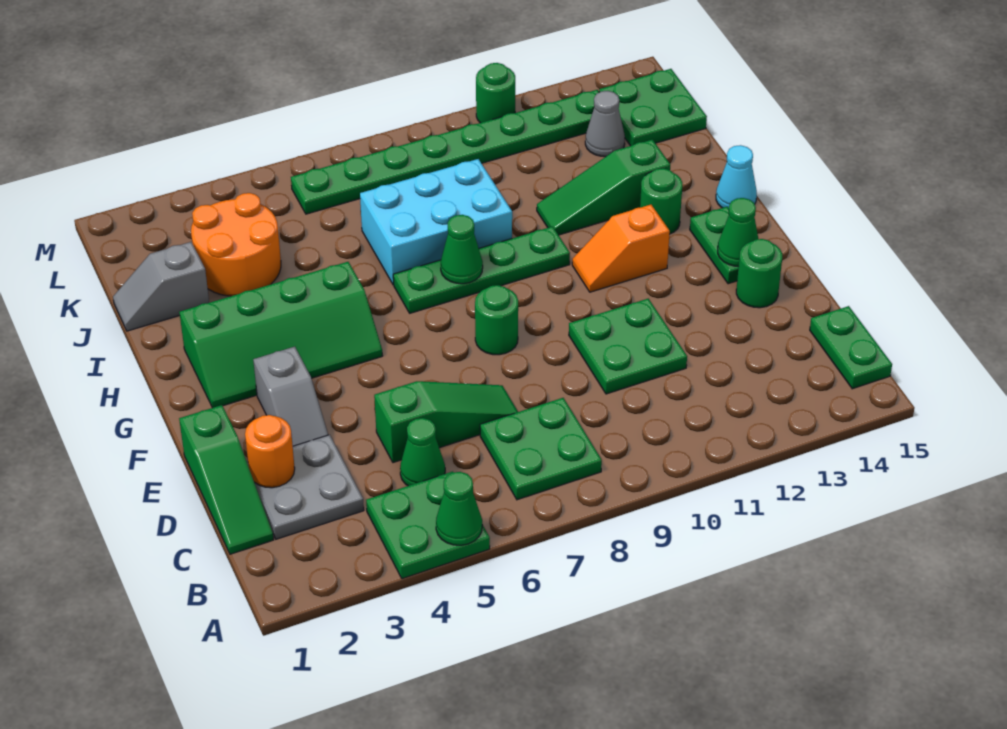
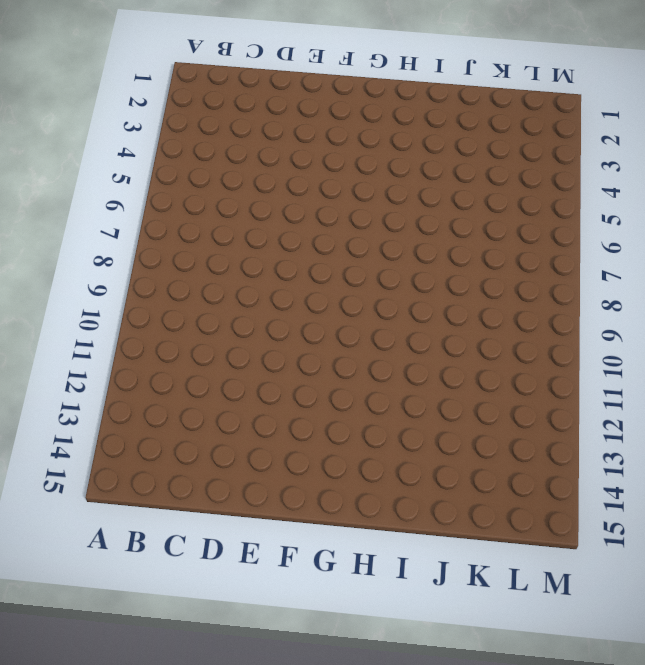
none -> green 2x2 plate [366,471,490,579]
none -> green 2x2 plate [480,398,602,500]
none -> green 1x2 plate [810,306,892,389]

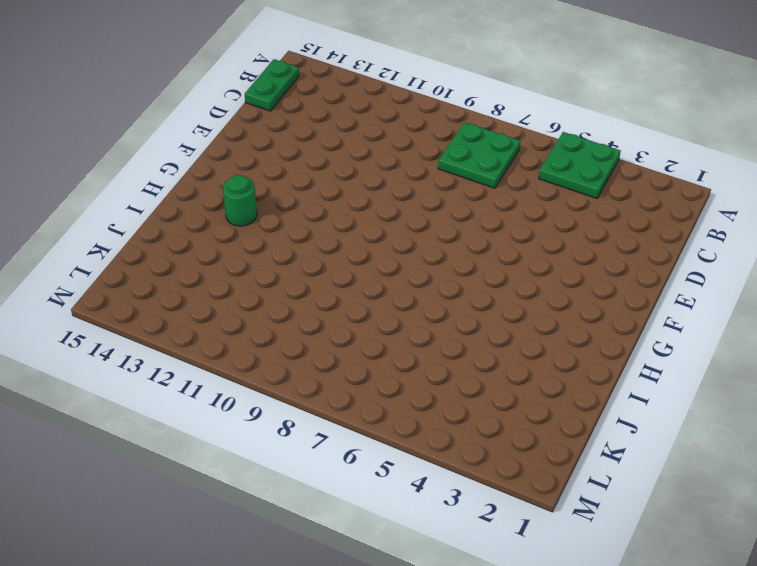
none -> green 1x3 slope [179,405,274,554]
none -> grey 2x2 plate [247,435,364,539]
none -> green 1x1 cone [400,418,445,486]

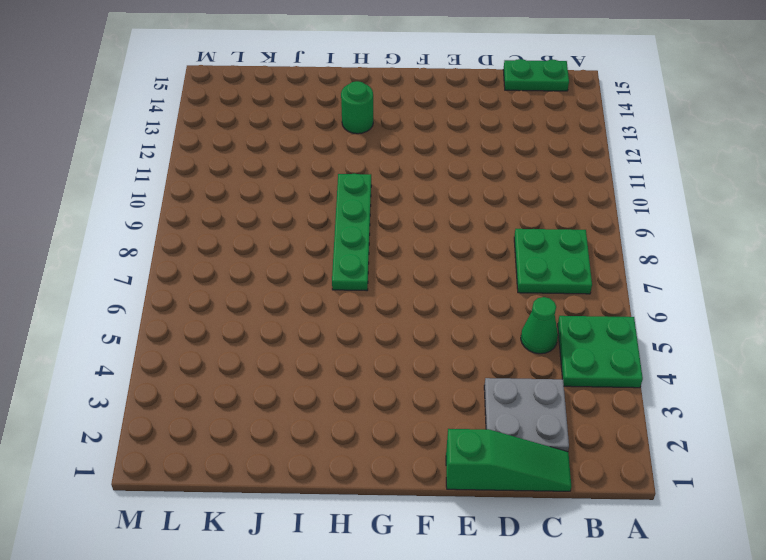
none -> green 1x3 slope [374,381,518,463]
none -> green 2x2 plate [569,299,687,394]
none -> grey 1x2 slope [253,347,328,446]

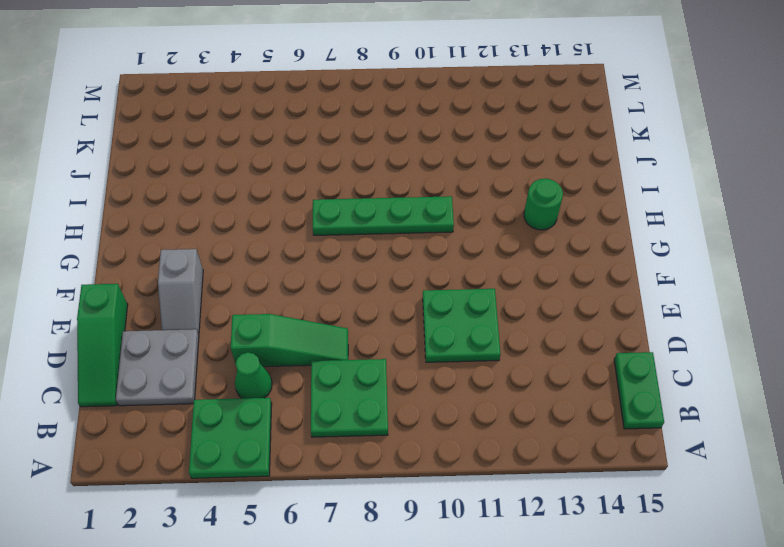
none -> green 1x1 round brick [736,239,782,308]
none -> green 1x1 round brick [475,285,518,355]
none -> green 1x2 plate [690,207,739,284]

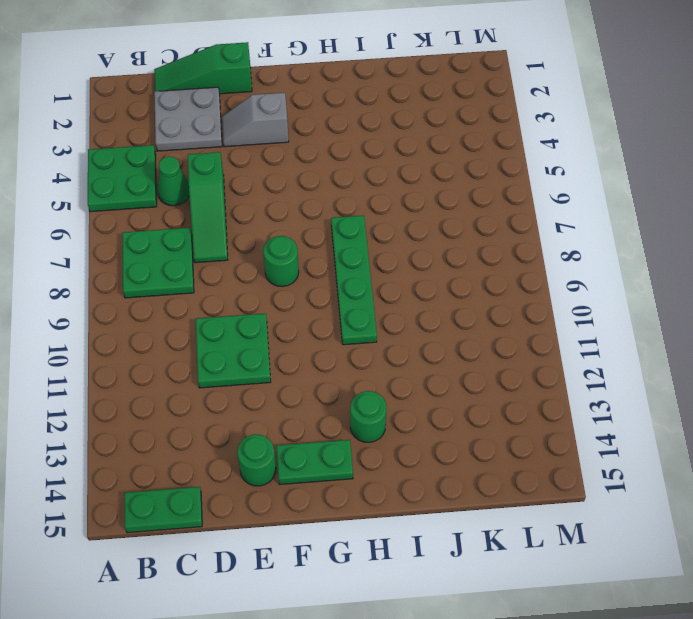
none -> green 2x4 slope [179,262,383,408]
none -> orange 1x2 slope [572,205,670,292]
none -> cyan 1x1 cone [716,145,757,208]

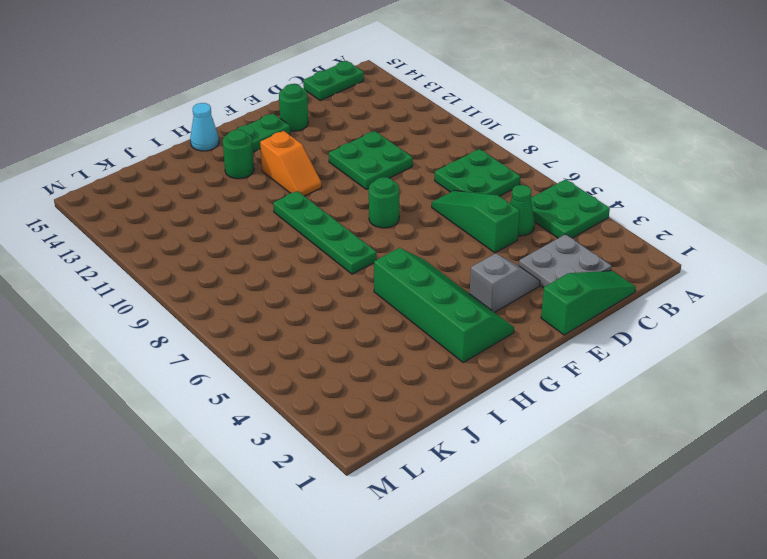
none -> cyan 2x3 brick [360,159,512,285]
none -> green 1x3 slope [537,140,670,235]
none -> grey 1x2 slope [113,242,209,331]

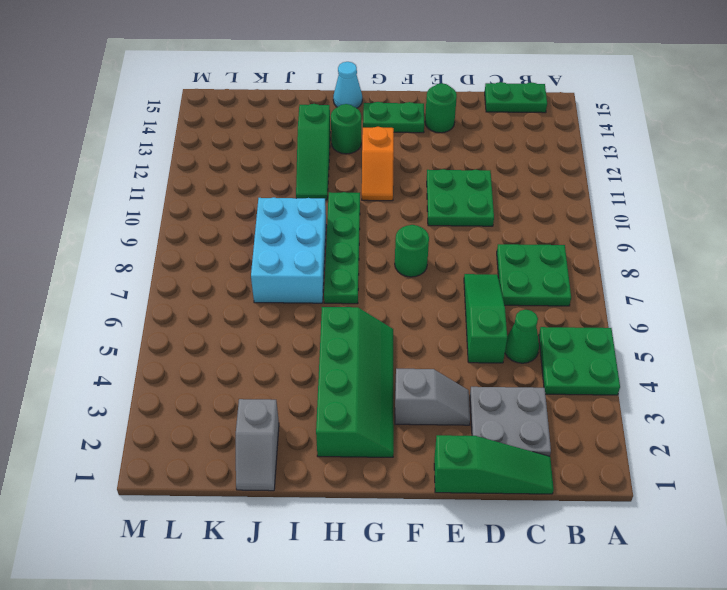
none -> orange 2x2 round brick [191,193,281,296]
none -> grey 1x1 cone [585,91,625,157]
none -> green 2x2 plate [599,69,707,146]

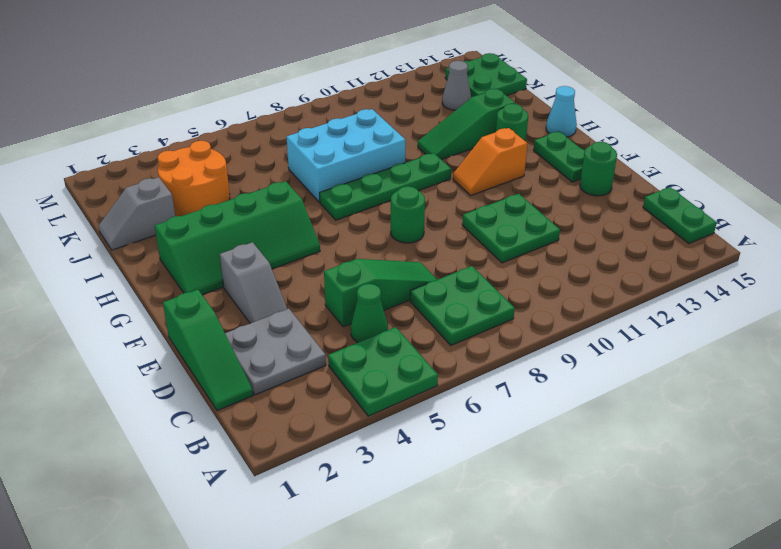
none -> green 1x8 plate [291,90,599,214]
none -> green 1x1 round brick [476,63,515,123]
none -> green 1x1 cone [436,472,482,545]

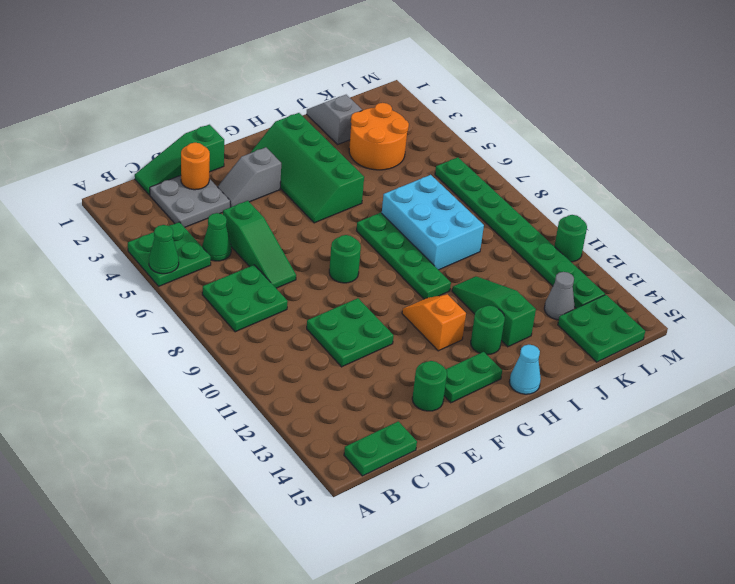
none -> green 1x1 cone [718,198,758,266]
none -> green 1x1 cone [441,215,483,284]

